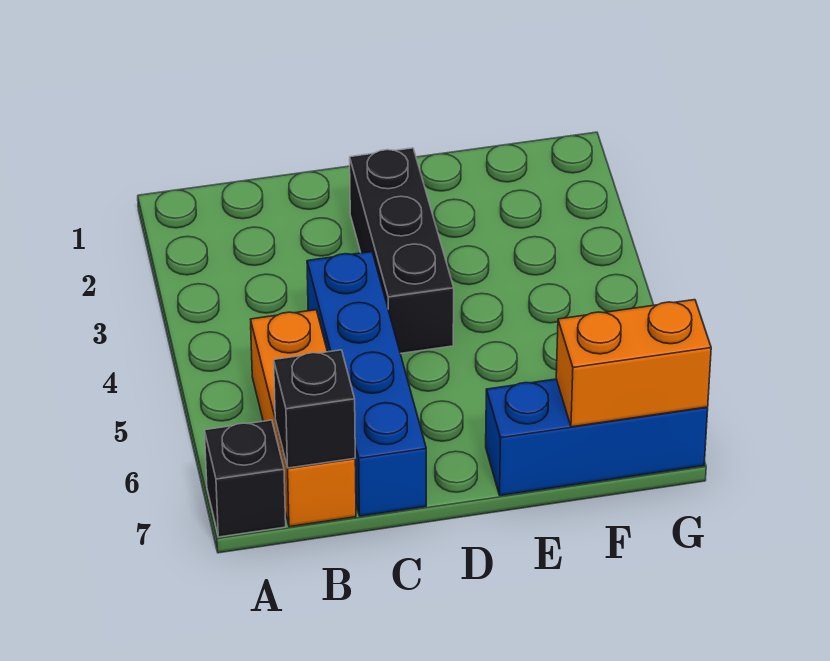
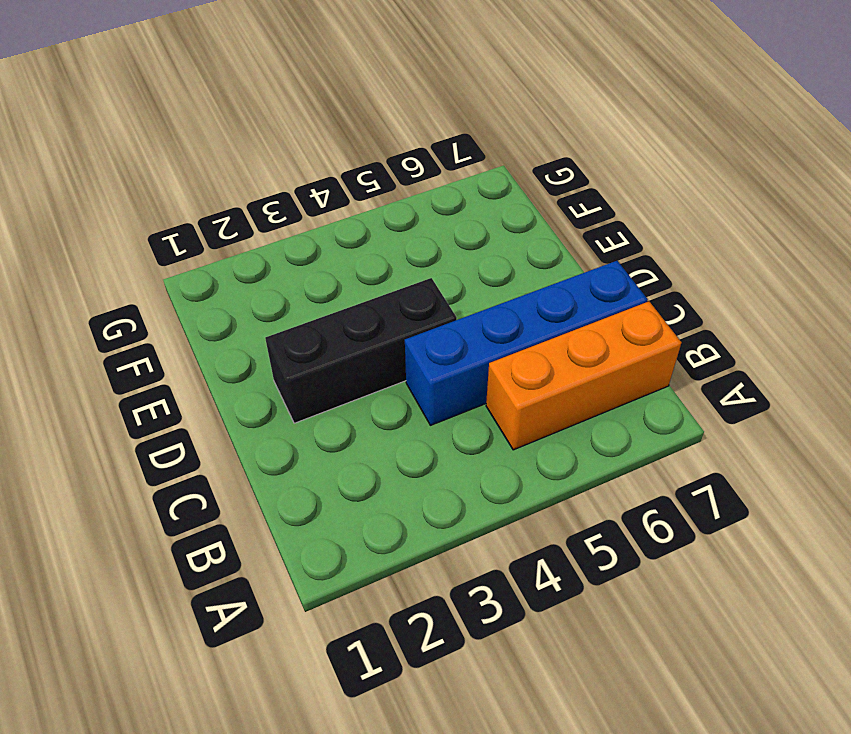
none -> black 1x1 brick [205,420,286,537]
none -> blue 1x3 brick [486,379,708,496]

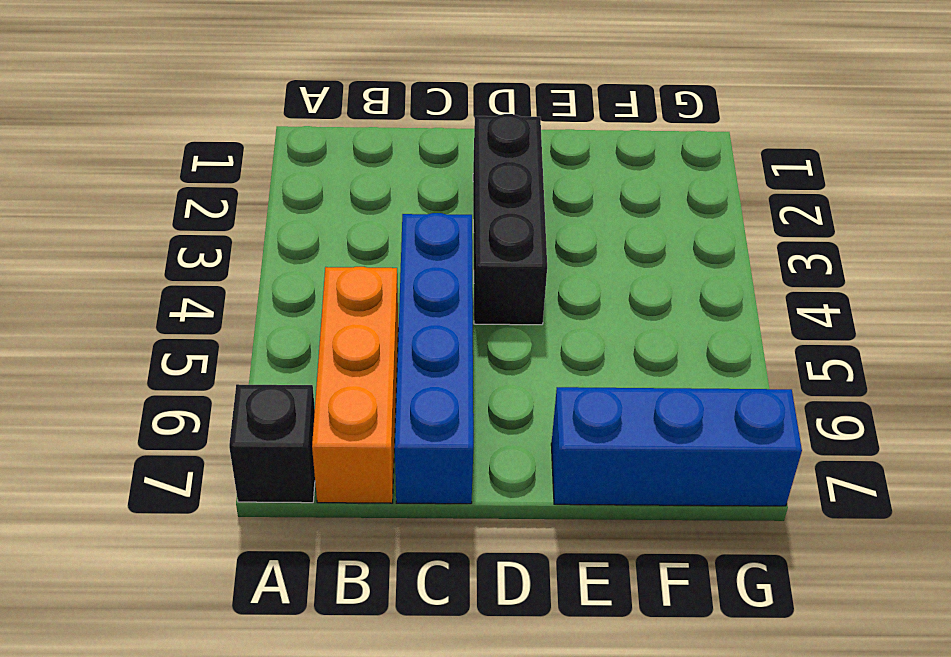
none -> black 1x1 brick [274,350,355,468]
none -> orange 1x2 brick [556,300,711,427]

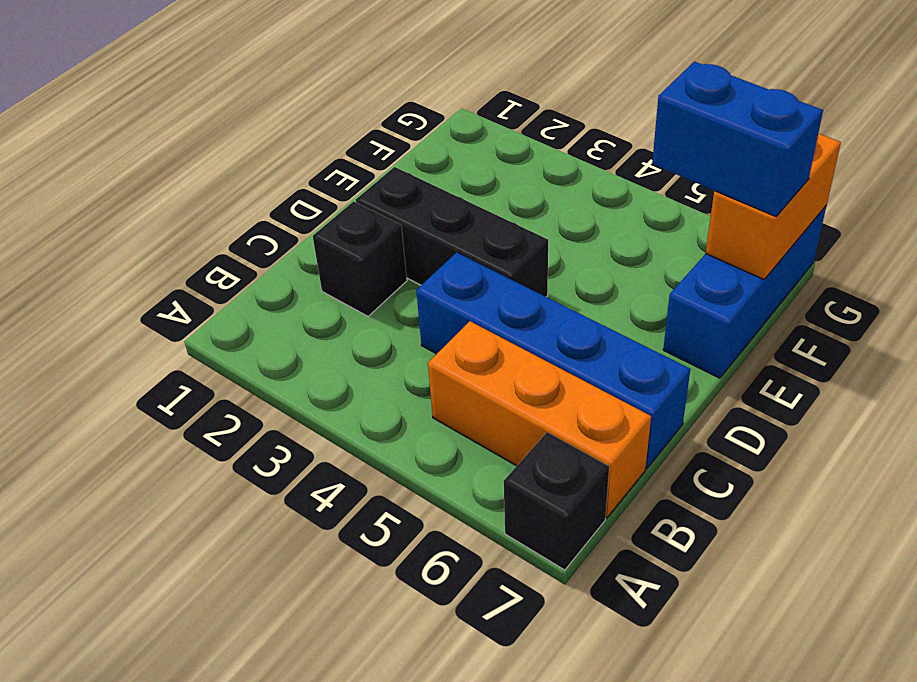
black 1x1 brick [313,201,407,316] -> black 1x1 brick moved to [274,350,355,468]
blue 1x2 brick [652,62,823,216] -> none

